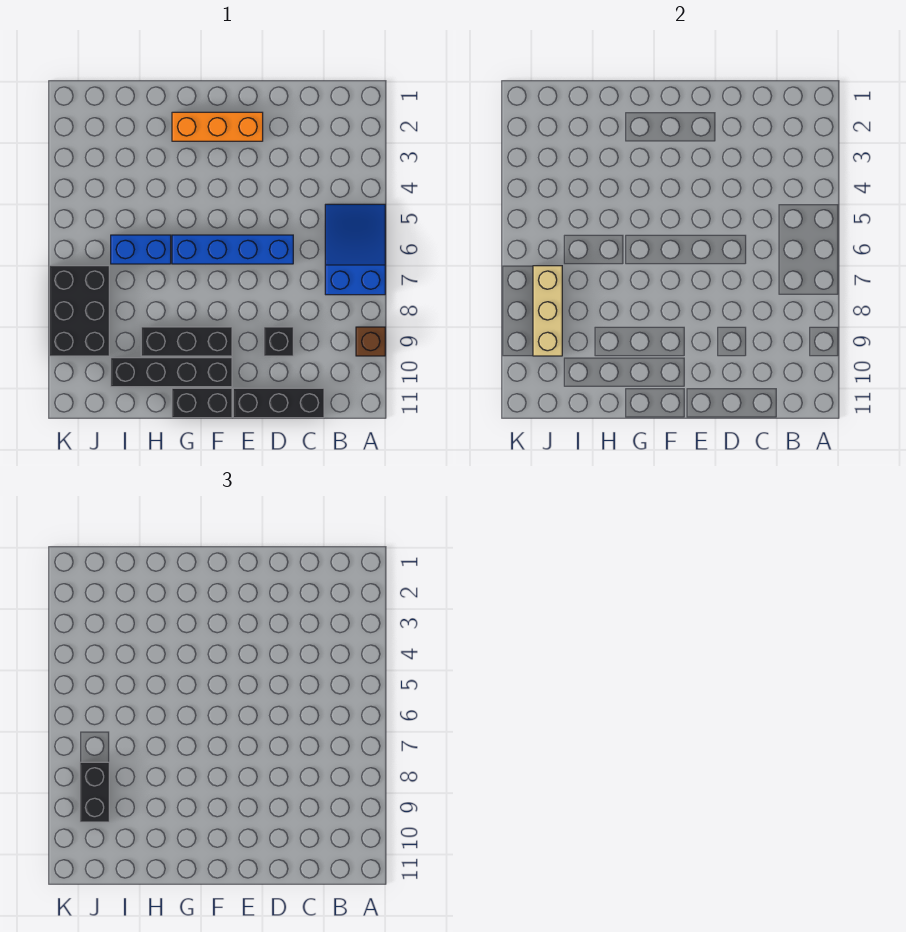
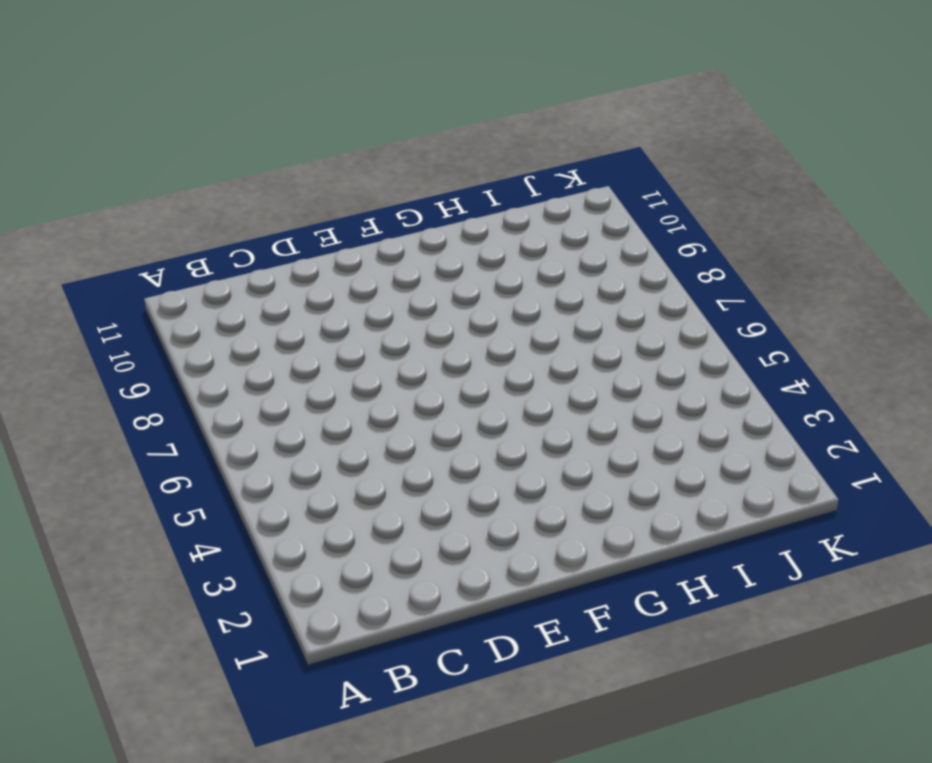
none -> blue 2x3 slope [325,204,385,295]
none -> brown 1x1 brick [356,327,385,356]
none -> black 1x3 brick [233,388,324,418]

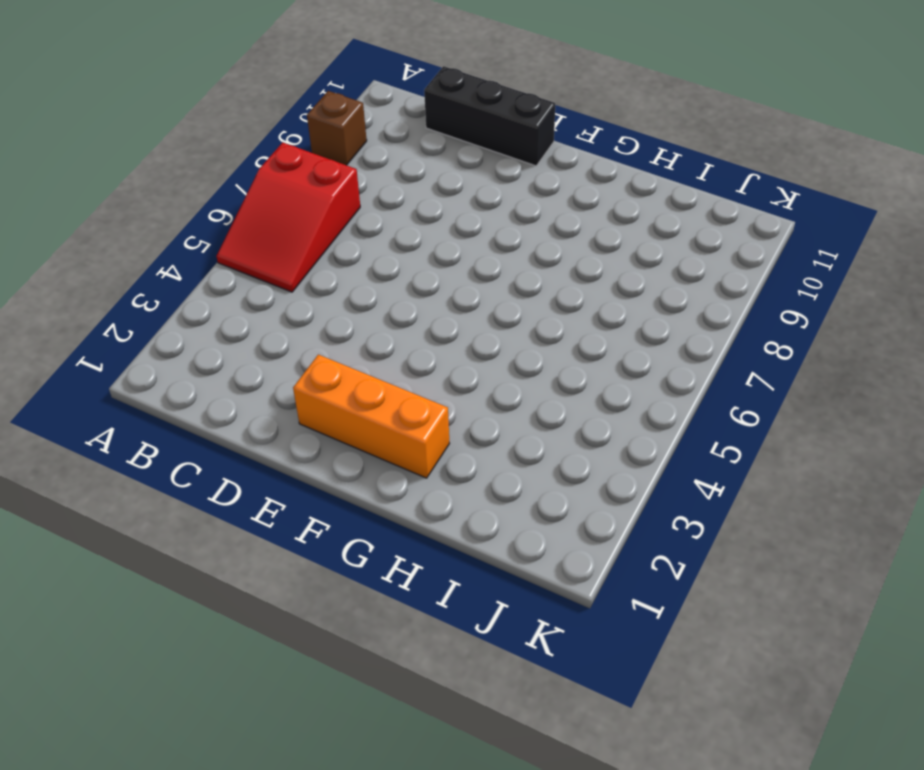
red 2x3 slope [216,142,360,292] -> blue 2x3 slope [325,204,385,295]
none -> blue 1x4 brick [172,235,293,264]
none -> black 1x1 brick [264,327,293,356]
none -> black 1x3 brick [141,327,232,356]

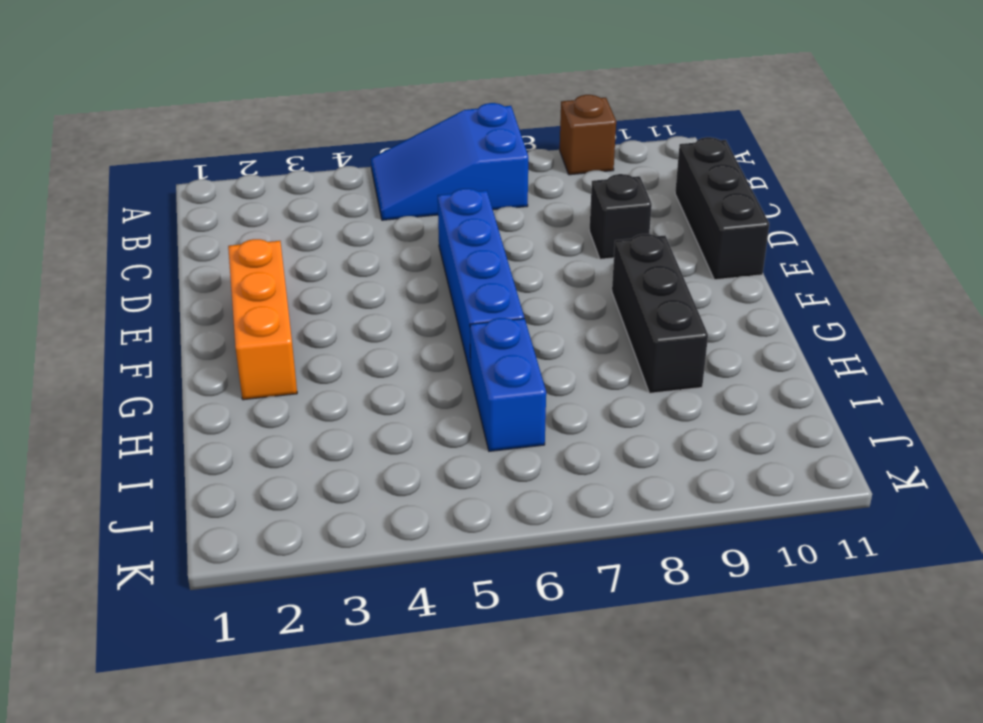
none -> black 1x4 brick [111,358,232,387]
none -> black 1x2 brick [172,388,232,418]
none -> black 2x3 brick [49,266,109,356]

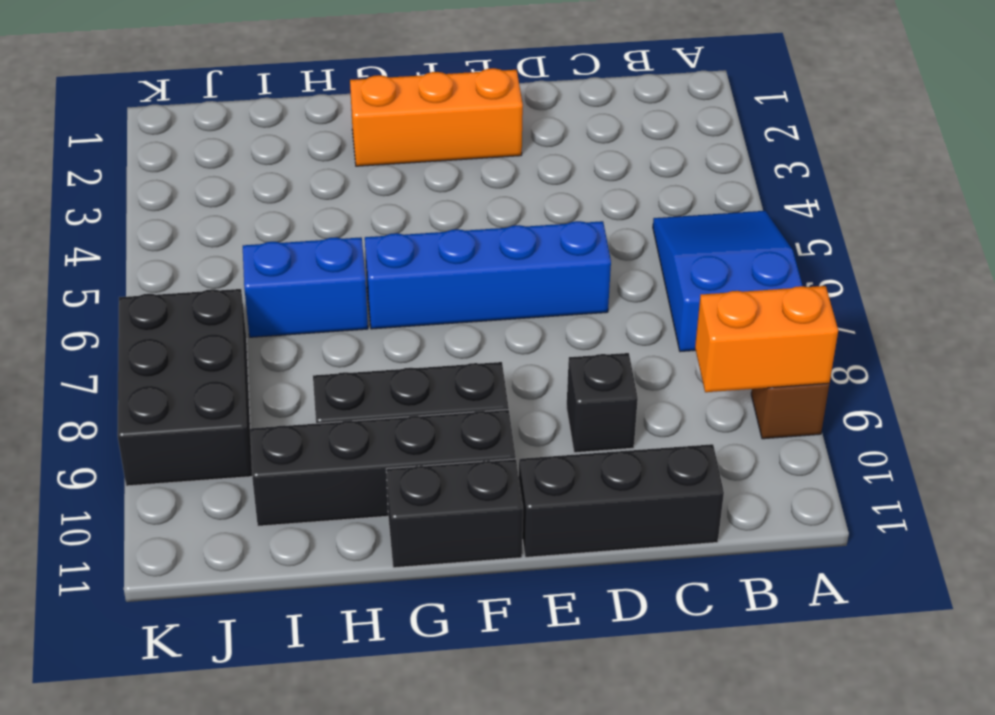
orange 1x2 brick [695,286,838,392] -> none
none -> tan 1x3 brick [533,266,562,356]
none -> black 1x2 brick [80,762,109,822]

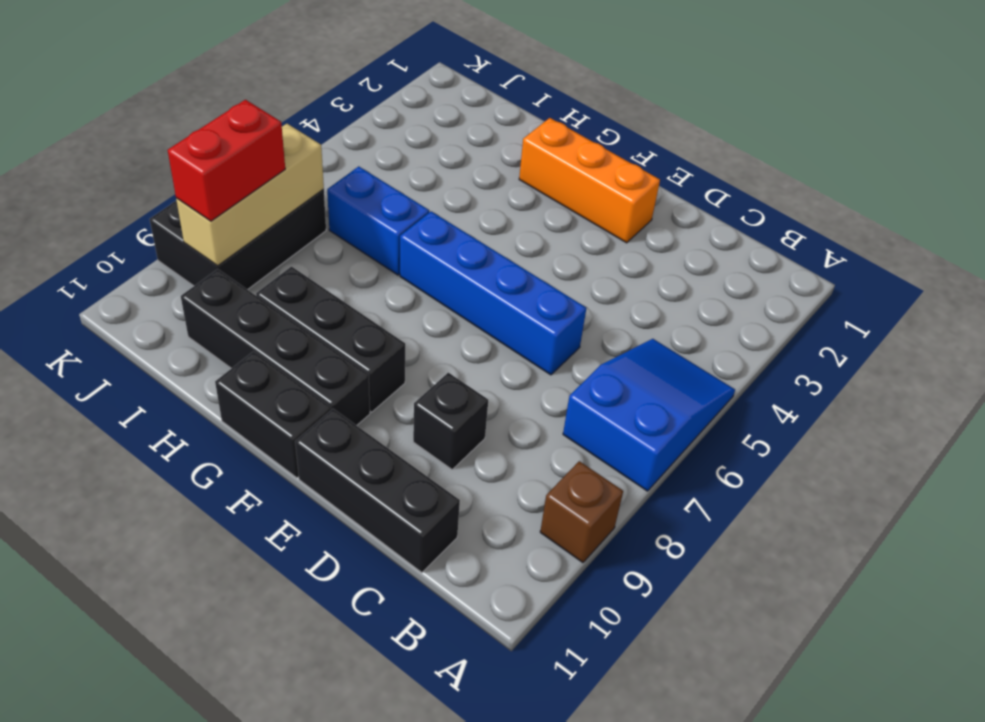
red 1x2 brick [168,100,285,221] -> black 1x2 brick [80,762,109,822]

